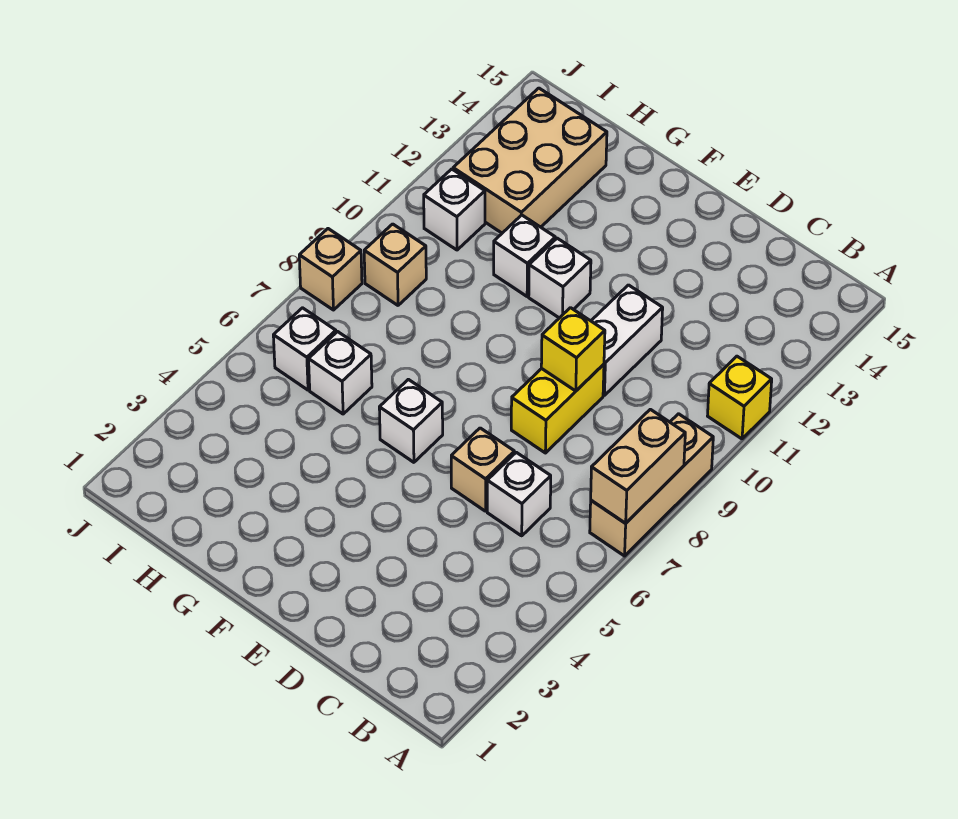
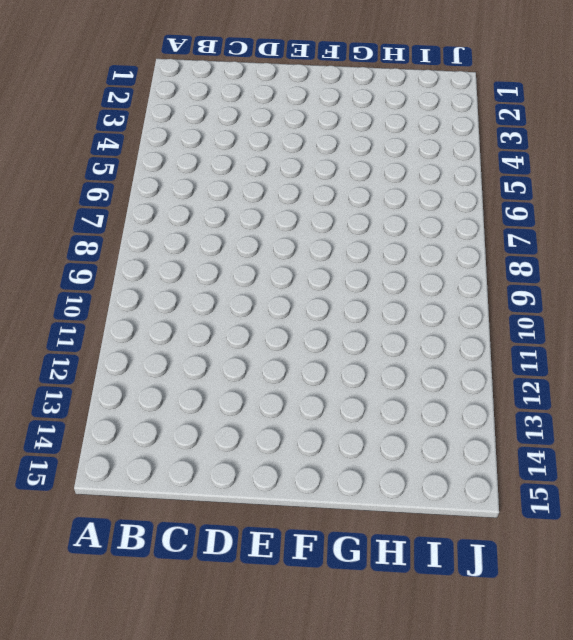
none -> tan 1x3 brick [590,414,713,556]
none -> yellow 1x1 brick [708,356,772,439]
none -> white 1x1 brick [487,452,551,536]

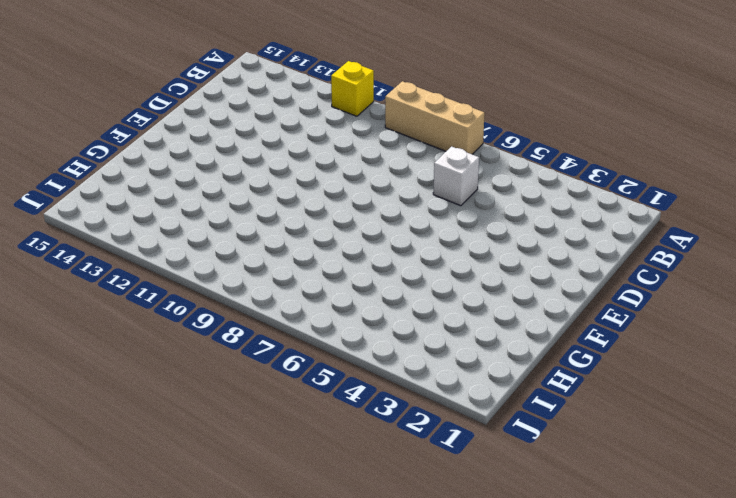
none -> tan 1x1 brick [451,428,514,511]
none -> yellow 1x2 brick [511,364,604,453]
none -> white 1x2 brick [591,285,663,395]

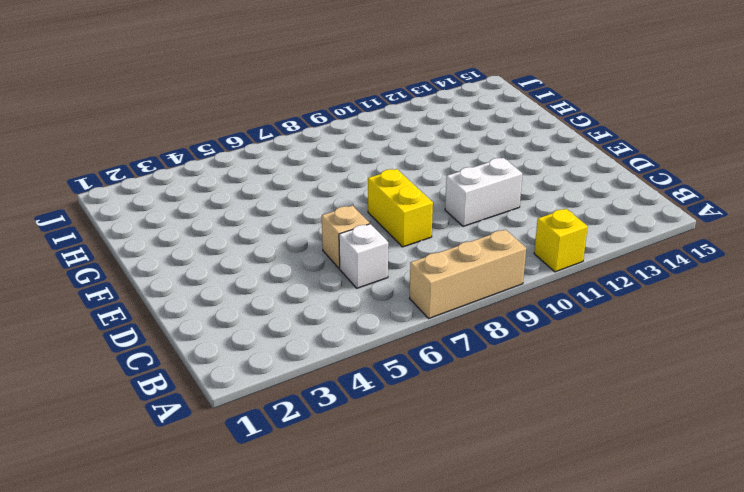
yellow 1x2 brick [368,169,433,247] -> yellow 1x2 brick turned to [511,364,604,453]
none -> white 1x1 brick [379,379,443,462]
none -> white 1x1 brick [529,238,591,318]
none -> white 1x1 brick [494,215,555,296]

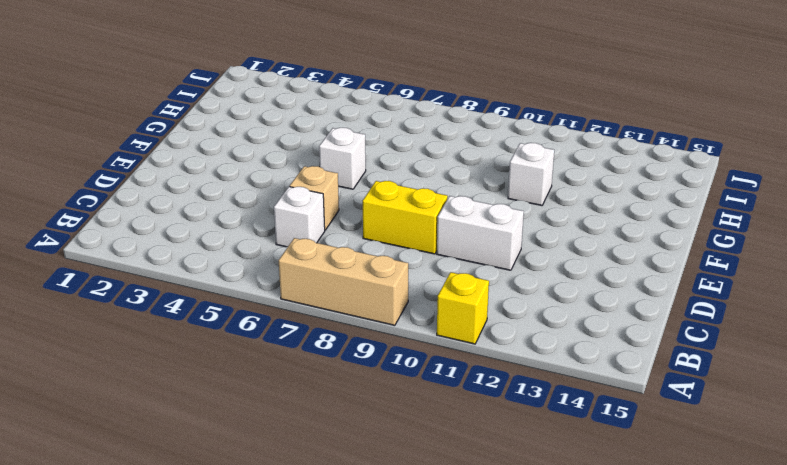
none -> white 1x1 brick [529,238,591,318]
none -> white 1x1 brick [309,332,372,414]
none -> tan 2x3 brick [453,88,607,233]

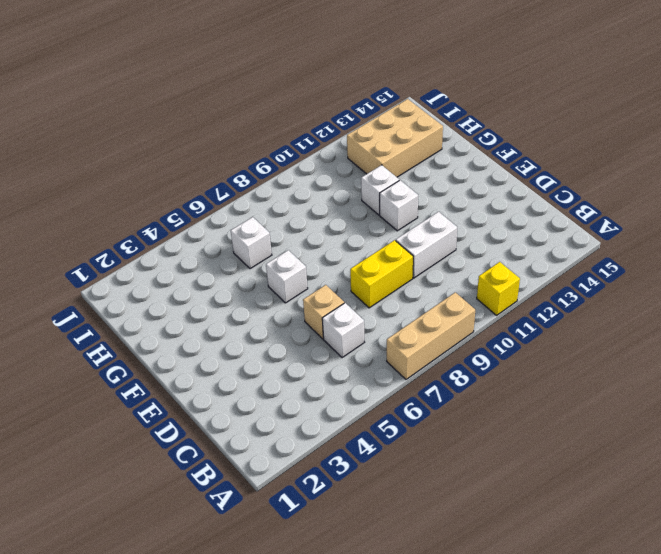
none -> white 1x1 brick [273,308,336,390]
none -> tan 1x1 brick [364,224,426,305]
none -> white 1x1 brick [424,169,485,250]

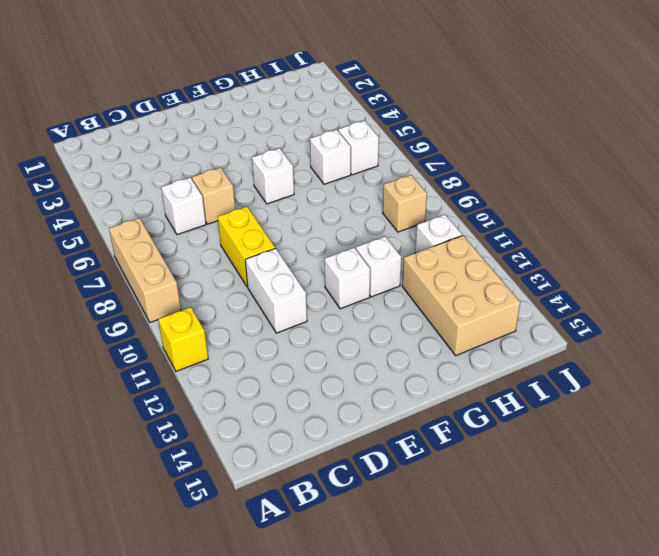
none -> tan 1x1 brick [299,229,362,310]
none -> tan 1x2 brick [591,409,685,523]
none -> yellow 1x1 brick [541,308,605,391]

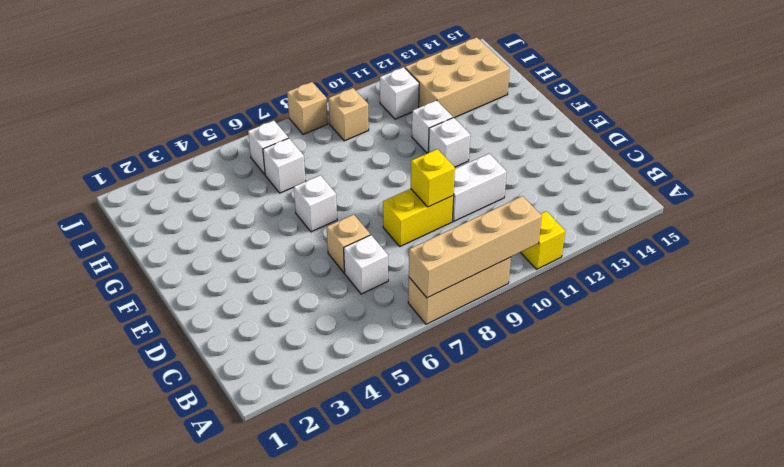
tan 1x4 brick [409,196,542,298] -> tan 1x2 brick [591,409,685,523]

